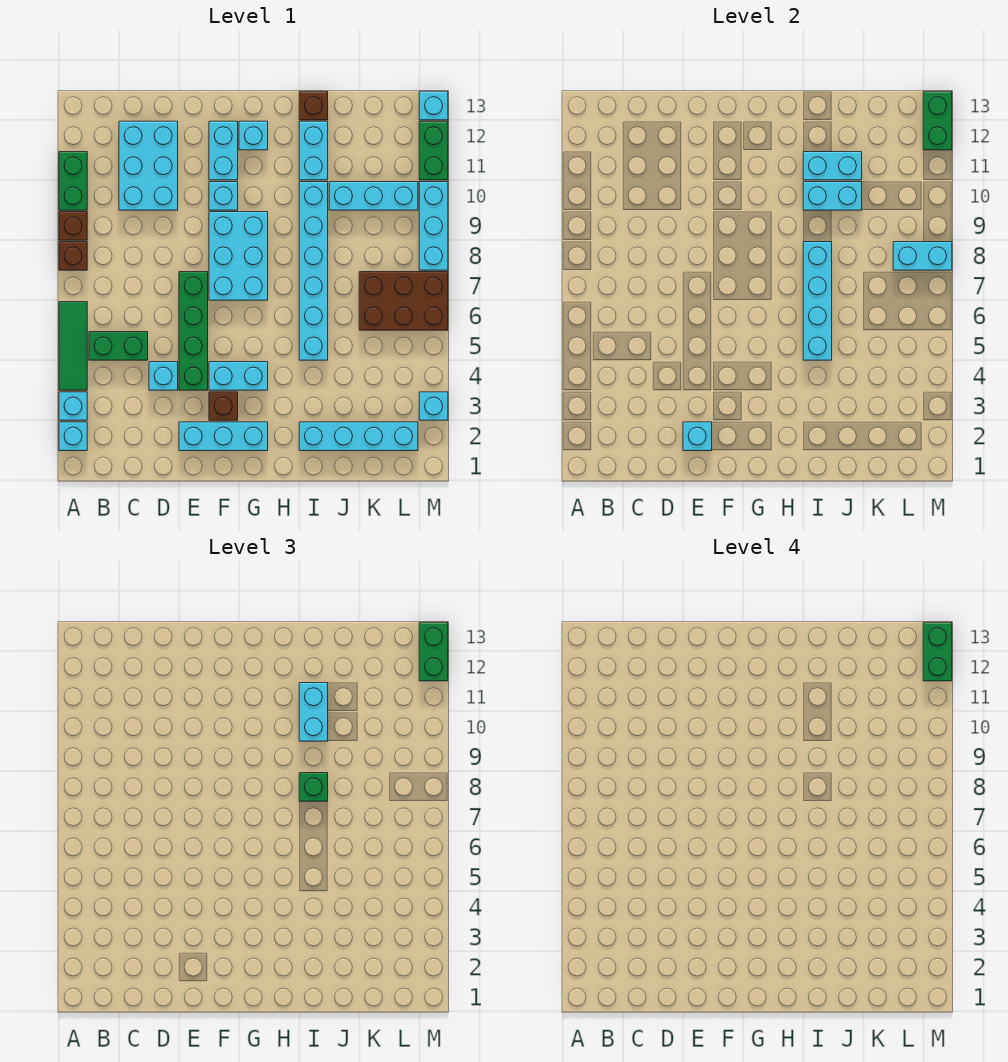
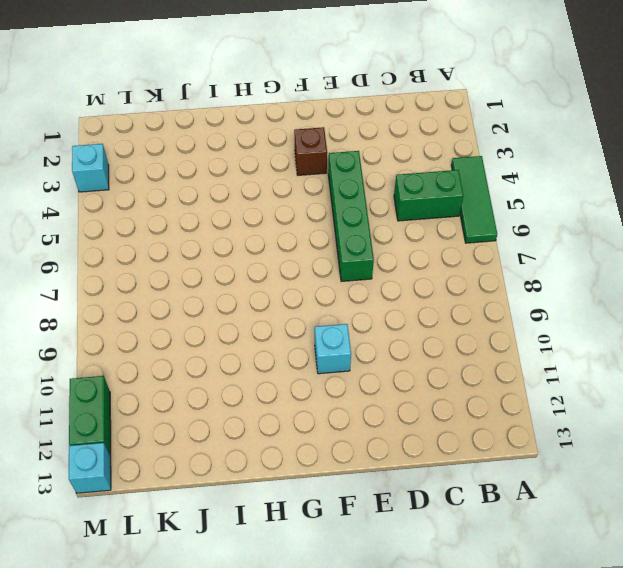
none -> cyan 1x1 brick [59,422,87,451]
none -> cyan 1x1 brick [59,392,87,420]
none -> brown 1x1 brick [59,242,87,270]
none -> brown 1x1 brick [59,212,87,240]

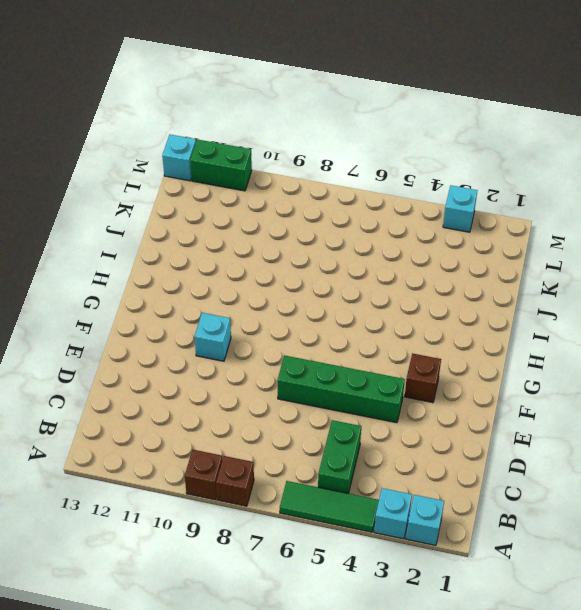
none -> green 1x2 brick [59,152,87,210]
none -> cyan 2x3 brick [119,121,178,210]
none -> cyan 1x1 brick [149,362,178,390]
none -> cyan 1x3 brick [179,422,268,451]

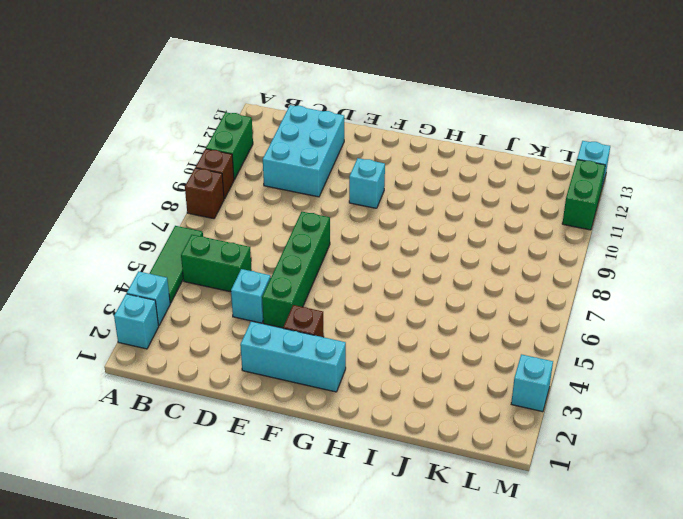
none -> cyan 1x2 brick [209,362,268,390]
none -> cyan 2x3 brick [209,212,268,300]
none -> cyan 1x2 brick [209,121,238,180]
none -> cyan 1x1 brick [239,121,268,150]

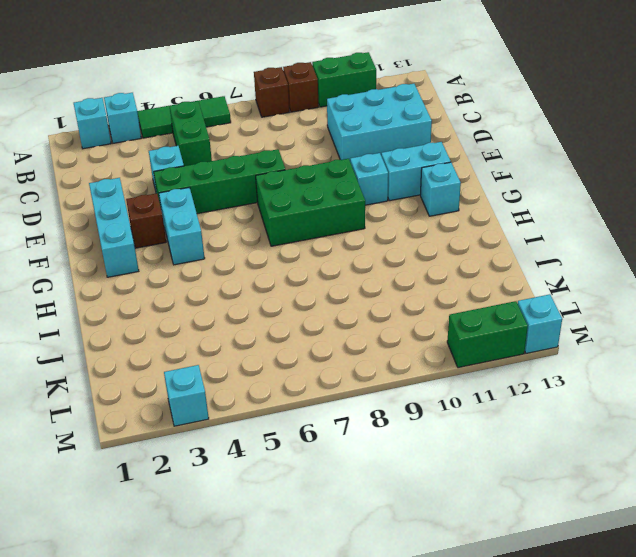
green 2x3 brick [256,159,365,246] -> cyan 2x3 brick [209,212,268,300]
none -> cyan 1x4 brick [299,422,418,451]
none -> cyan 1x6 brick [299,182,328,360]
none -> cyan 1x2 brick [299,121,328,180]
none -> brown 1x1 brick [299,91,328,120]

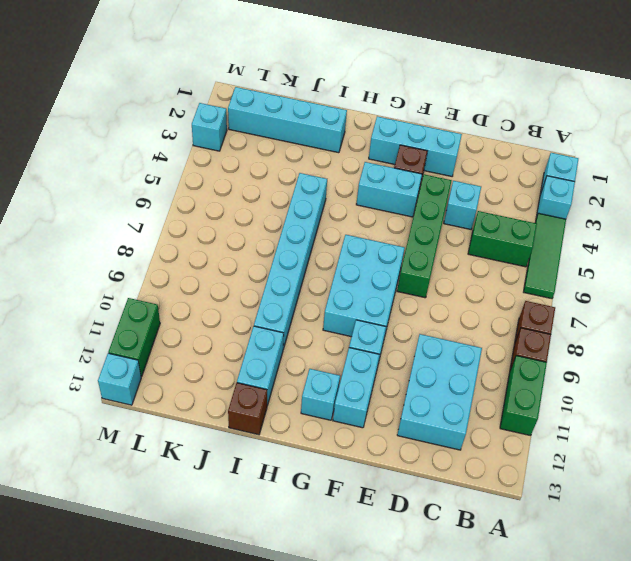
none -> cyan 1x3 brick [329,182,418,210]
none -> brown 2x3 brick [359,272,448,330]
none -> cyan 1x3 brick [419,182,448,270]
none -> cyan 1x1 brick [683,422,712,451]

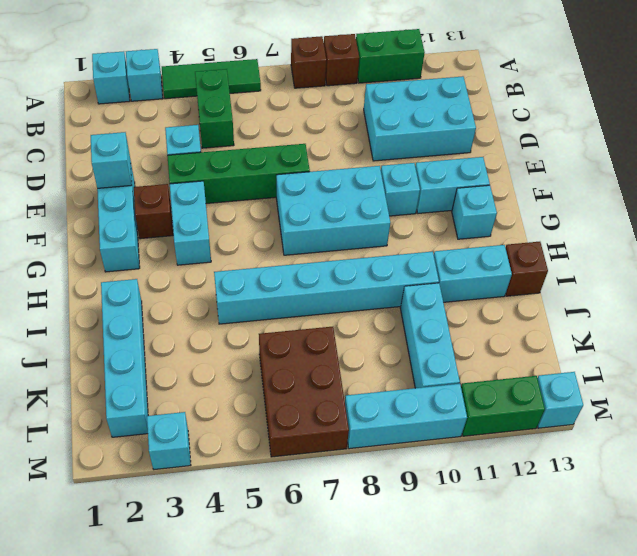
none -> cyan 1x4 brick [803,242,832,360]
none -> cyan 1x2 brick [803,182,862,210]
none -> cyan 1x2 brick [803,152,862,180]
none -> cyan 1x2 brick [893,242,952,270]

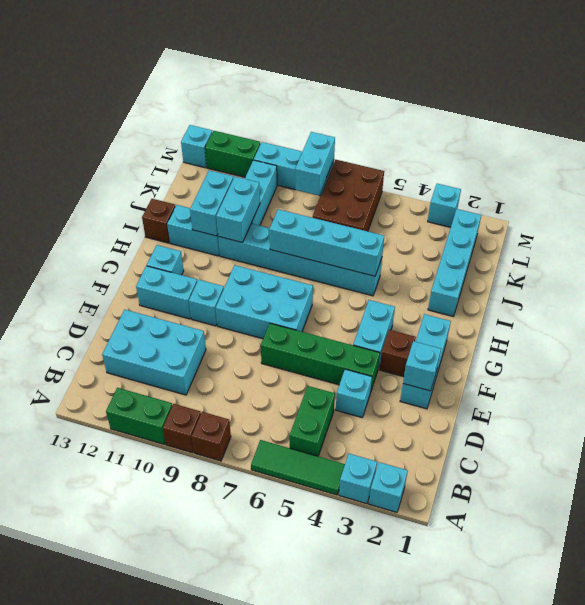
none -> green 1x2 brick [923,91,952,150]
none -> green 1x1 brick [299,773,328,801]
none -> cyan 1x2 brick [299,683,328,741]
none -> green 1x2 brick [419,622,448,681]

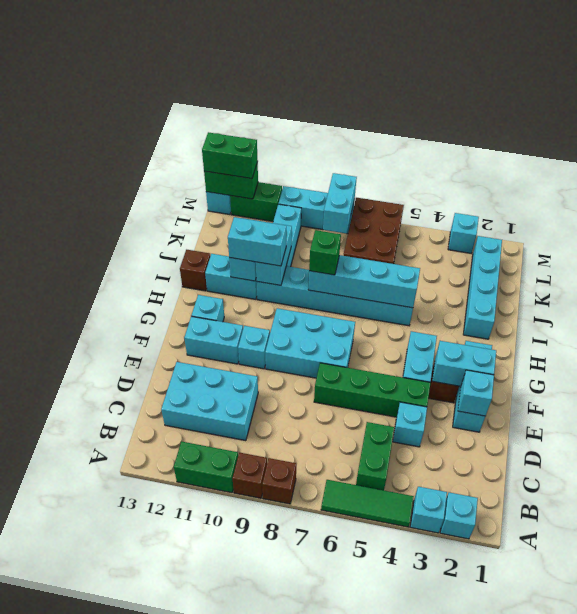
cyan 1x2 brick [432,341,496,386] -> none
none -> green 1x2 brick [923,622,952,681]

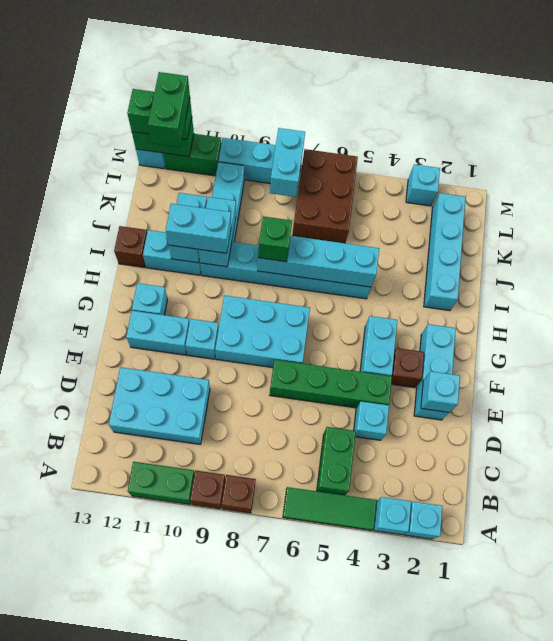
green 1x2 brick [148,72,190,147] -> green 1x2 brick turned to [923,622,952,681]

